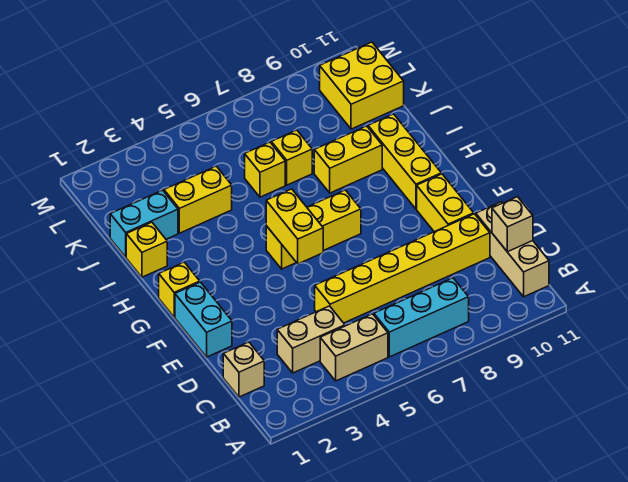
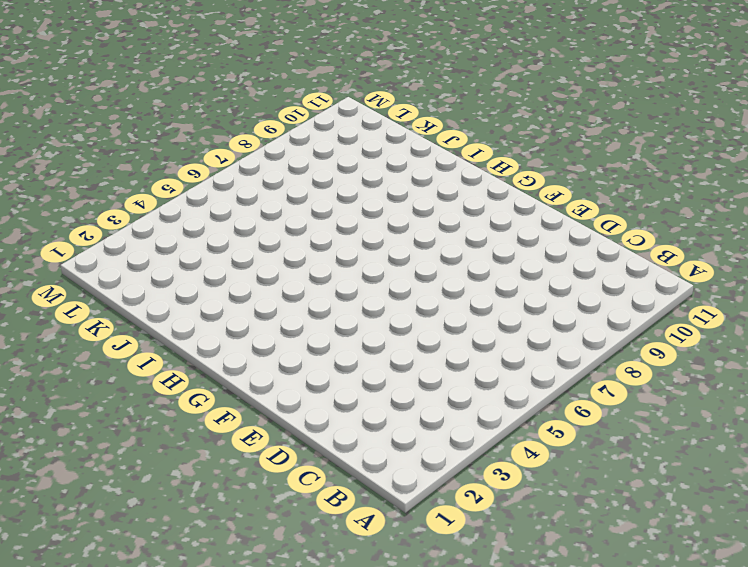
none -> tan 1x2 brick [320,314,388,381]
none -> cyan 1x3 brick [374,278,469,357]
none -> tan 1x3 brick [476,202,549,297]

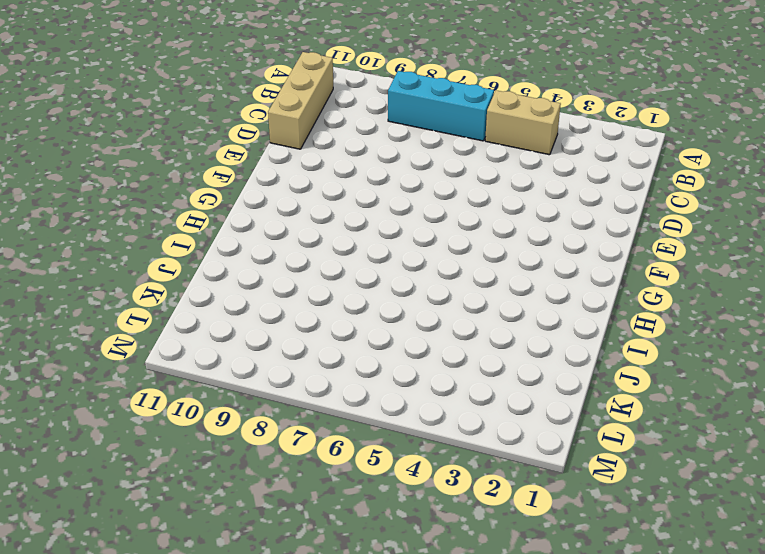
none -> tan 1x1 brick [223,342,264,397]
none -> tan 1x2 brick [277,306,345,373]
none -> yellow 1x6 brick [315,214,490,323]

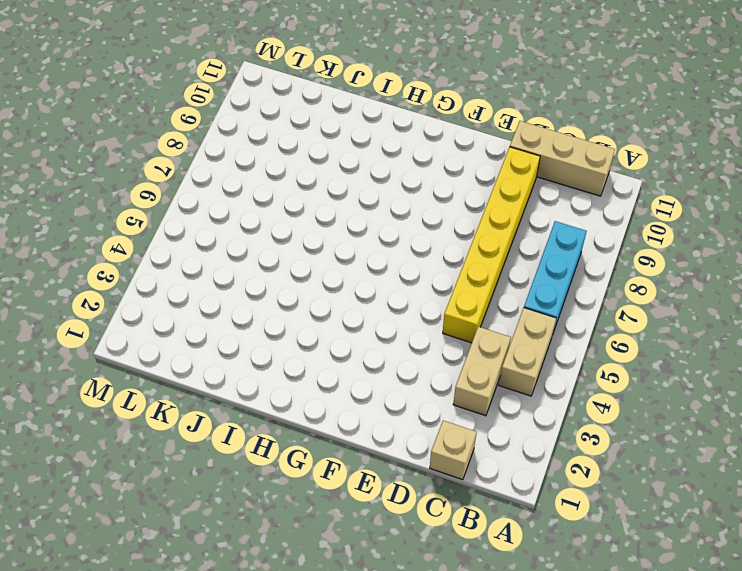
none -> cyan 1x2 brick [175,282,232,357]
none -> yellow 1x2 brick [417,174,474,232]
none -> yellow 1x1 brick [159,262,200,317]

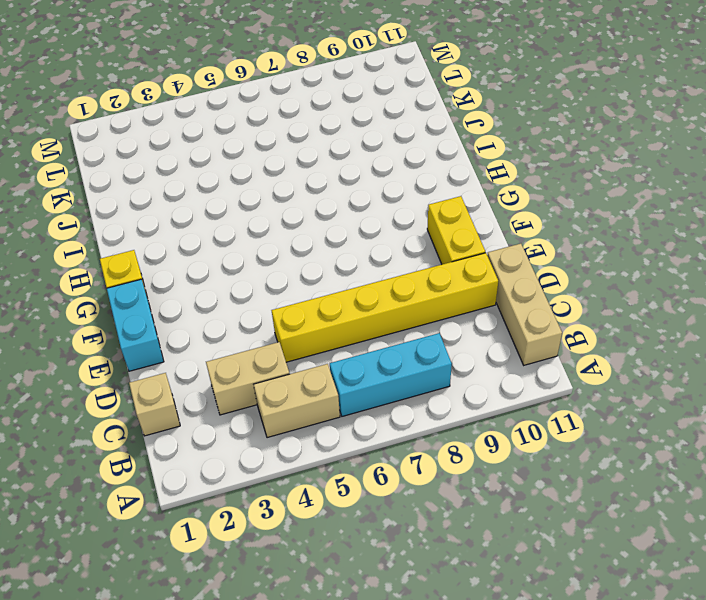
none -> yellow 1x3 brick [266,190,361,269]
none -> yellow 1x3 brick [368,114,441,209]
none -> yellow 1x1 brick [126,222,167,277]

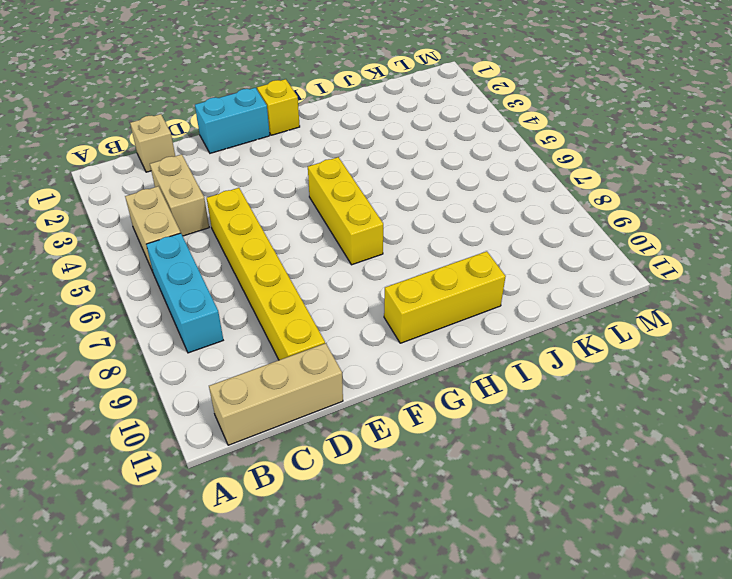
none -> yellow 1x2 brick [417,174,474,232]
none -> yellow 1x1 brick [126,222,167,277]
none -> yellow 1x2 brick [314,126,382,193]

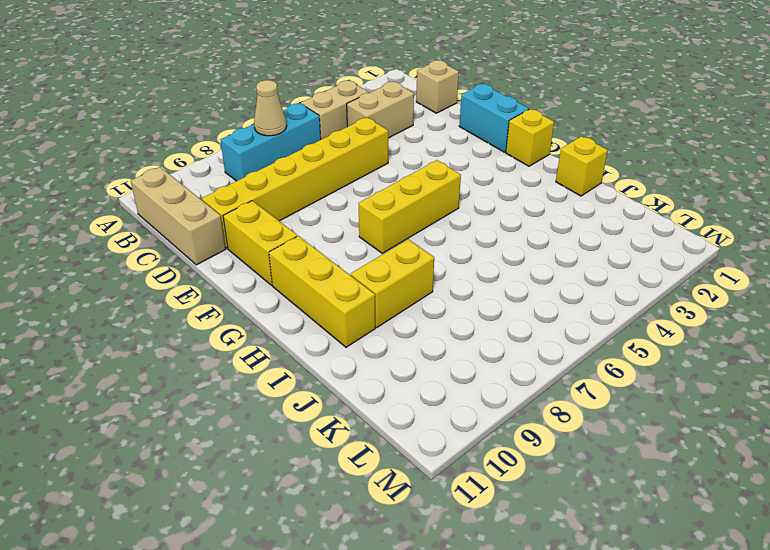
tan 1x1 cone [254,80,287,136] -> none
none -> cyan 1x2 brick [110,190,178,257]
none -> yellow 1x2 brick [164,166,232,233]
none -> yellow 1x1 brick [245,142,285,197]

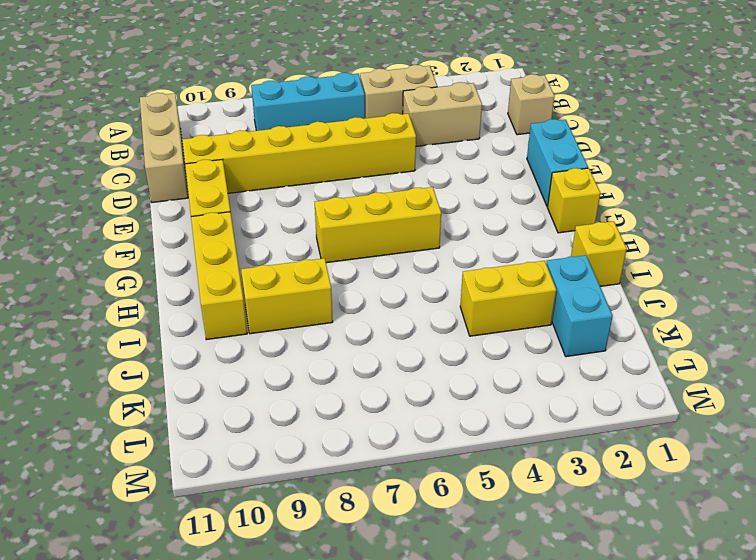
cyan 1x2 brick [546,255,613,357] -> cyan 1x2 brick turned to [110,190,178,257]
none -> yellow 1x1 brick [245,142,285,197]
none -> yellow 1x1 brick [271,130,312,185]
none -> yellow 2x2 brick [320,42,404,129]

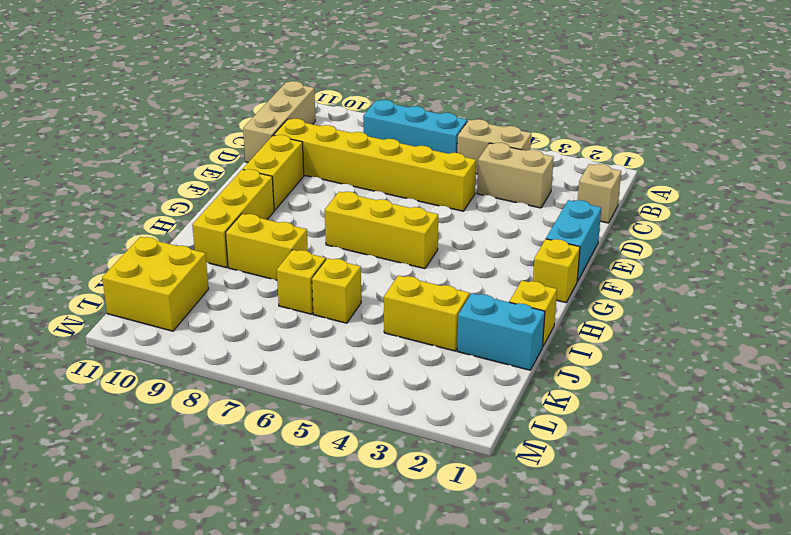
none -> tan 1x1 brick [492,197,533,252]
none -> yellow 1x2 brick [266,189,323,264]

